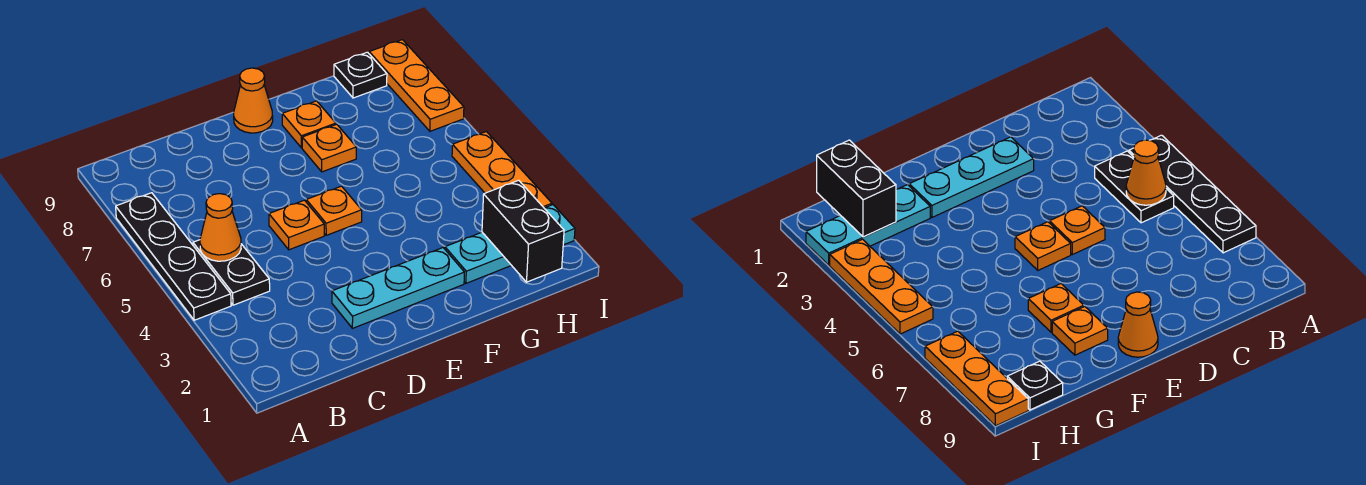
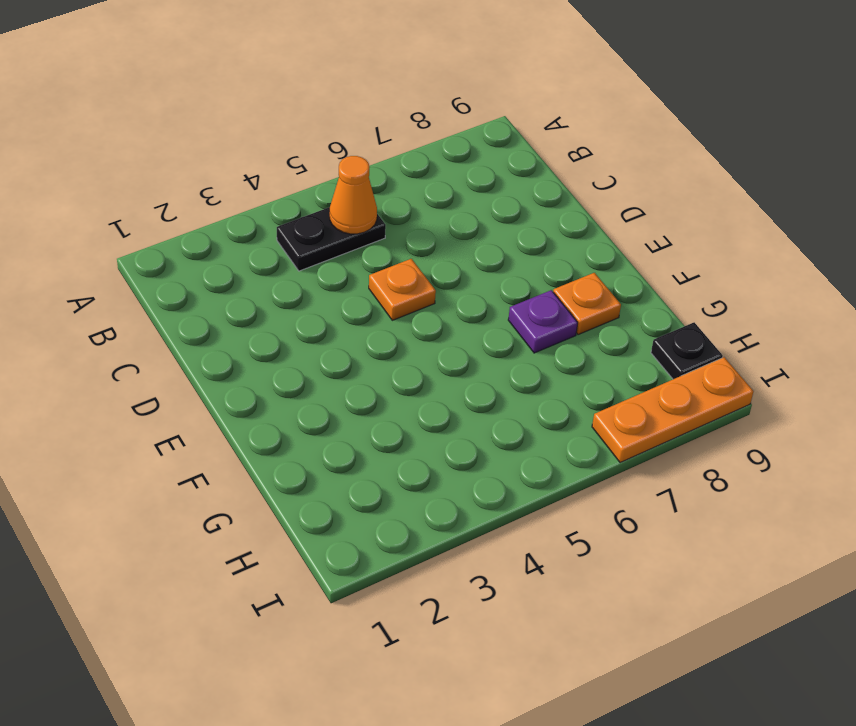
purple 1x1 plate [508,290,578,353] -> orange 1x1 plate [302,124,356,172]
none -> black 1x4 plate [116,193,231,320]
none -> cyan 1x3 plate [332,248,464,328]
none -> orange 1x1 plate [306,186,362,235]

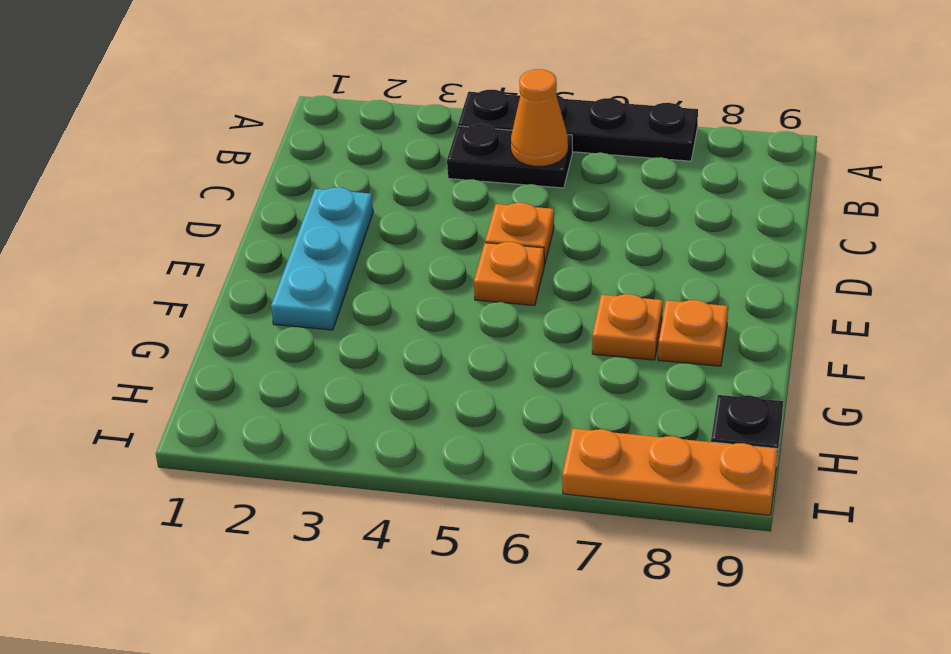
none -> orange 1x1 cone [234,68,273,133]
none -> cyan 1x3 plate [445,205,575,283]
none -> orange 1x3 plate [452,132,552,208]

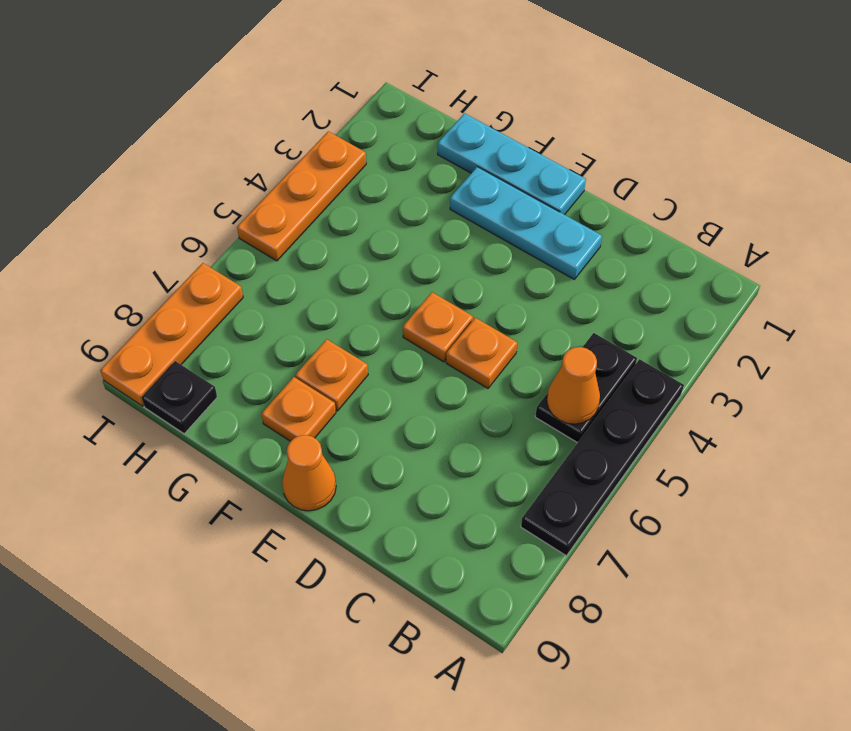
cyan 1x3 plate [438,113,586,215] -> cyan 1x3 plate moved to [445,205,575,283]
none -> black 1x2 brick [482,180,564,282]

